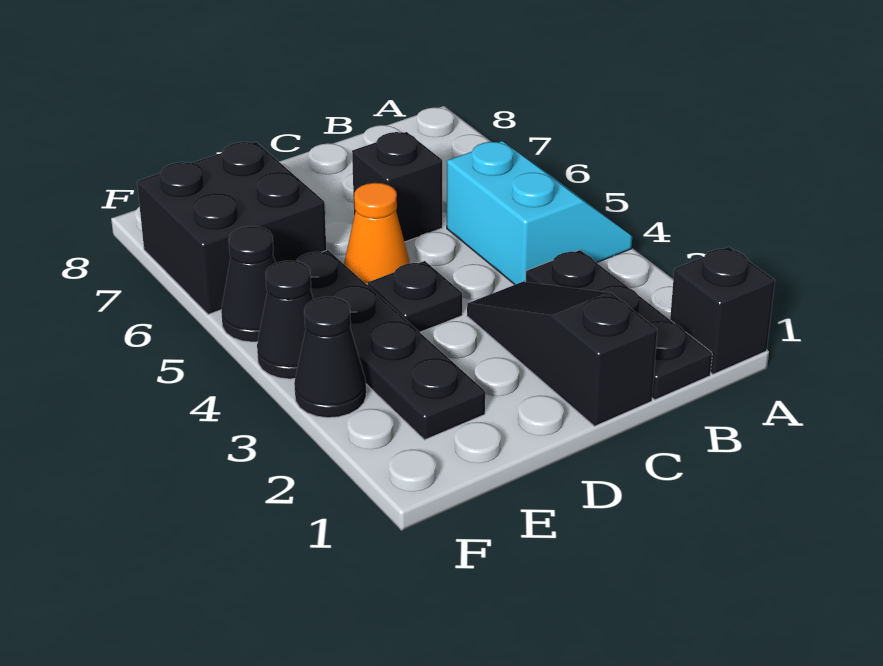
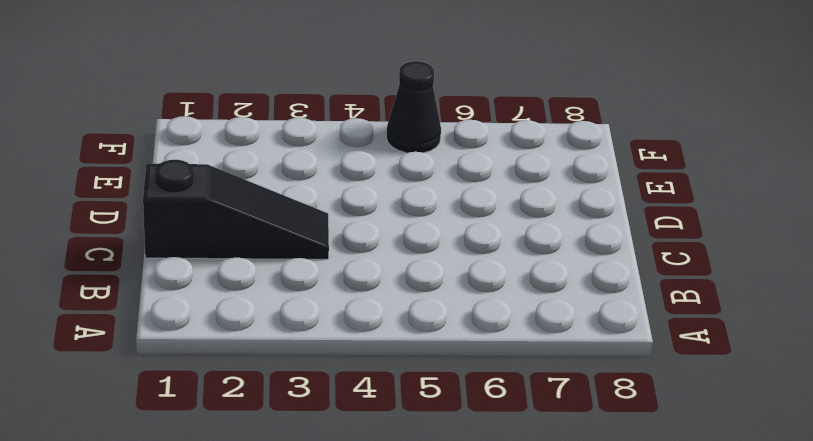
none -> black 1x1 brick [670,247,775,374]
none -> cyan 2x2 slope [447,141,632,284]
none -> black 1x3 plate [525,250,712,400]

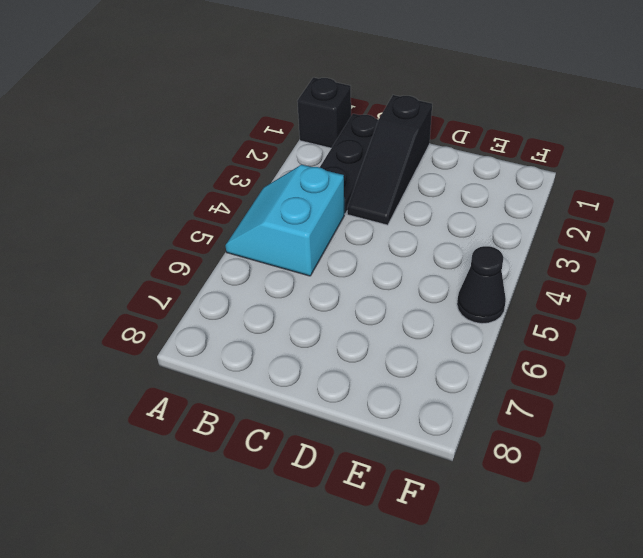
none -> black 1x1 brick [352,132,442,242]
none -> black 1x1 plate [368,261,462,332]
none -> orange 1x1 cone [344,183,410,285]

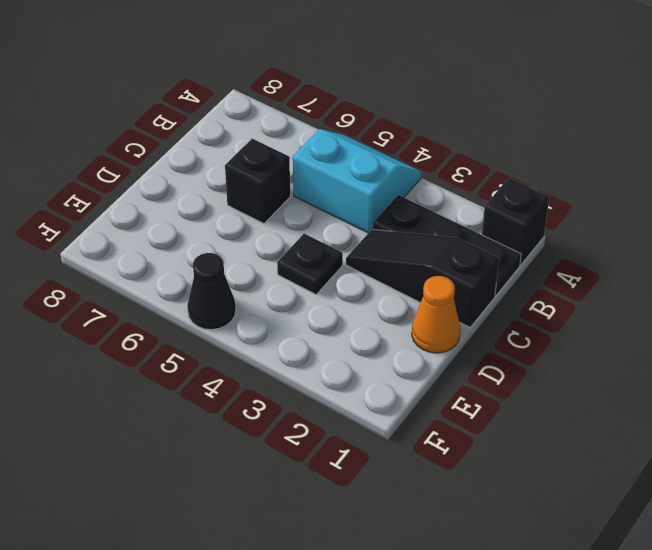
orange 1x1 cone [412,276,460,353] -> orange 1x1 cone moved to [344,183,410,285]
none -> black 1x4 plate [296,250,485,440]
none -> black 2x2 brick [137,142,326,314]
none -> black 1x1 cone [294,297,366,418]

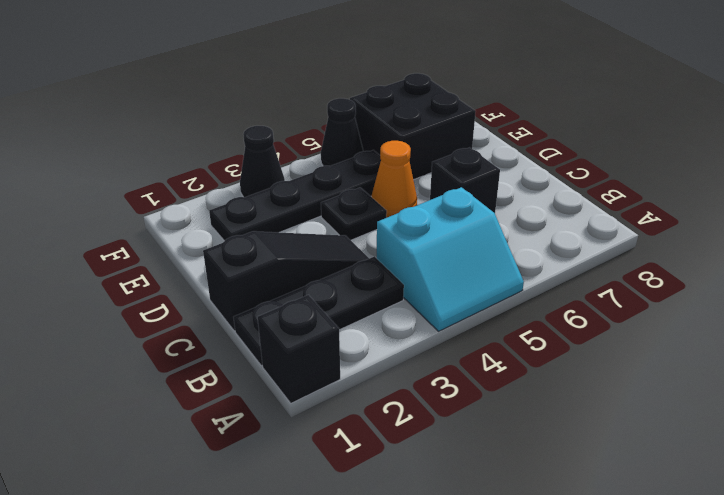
none -> black 1x1 cone [257,261,314,379]

